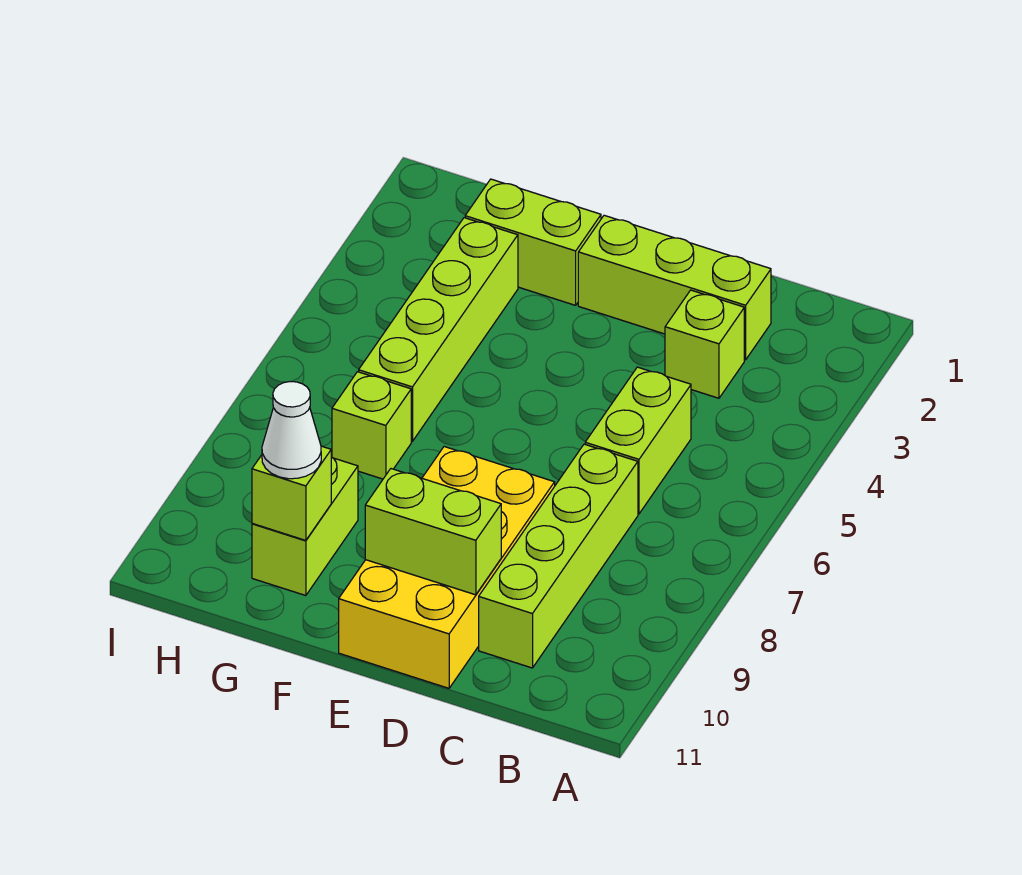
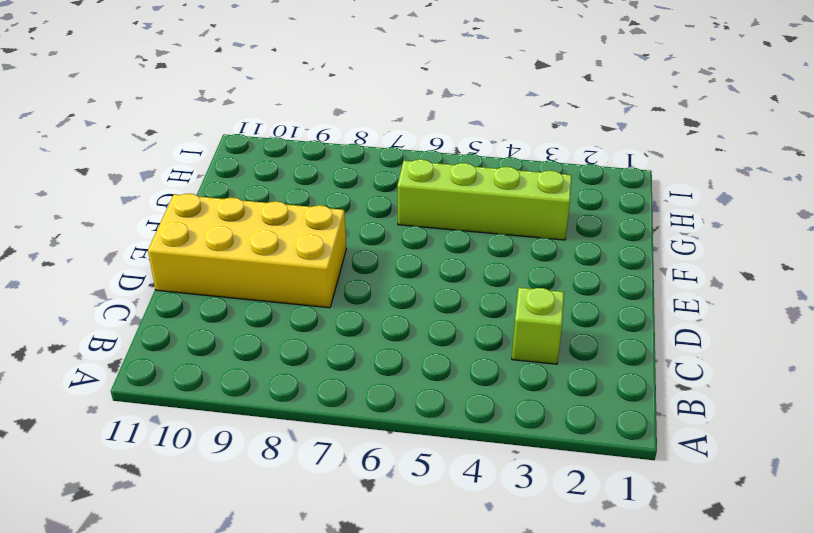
none -> lime 1x3 brick [578,215,771,360]
none -> lime 1x2 brick [585,367,691,514]
none -> lime 1x4 brick [479,444,638,668]

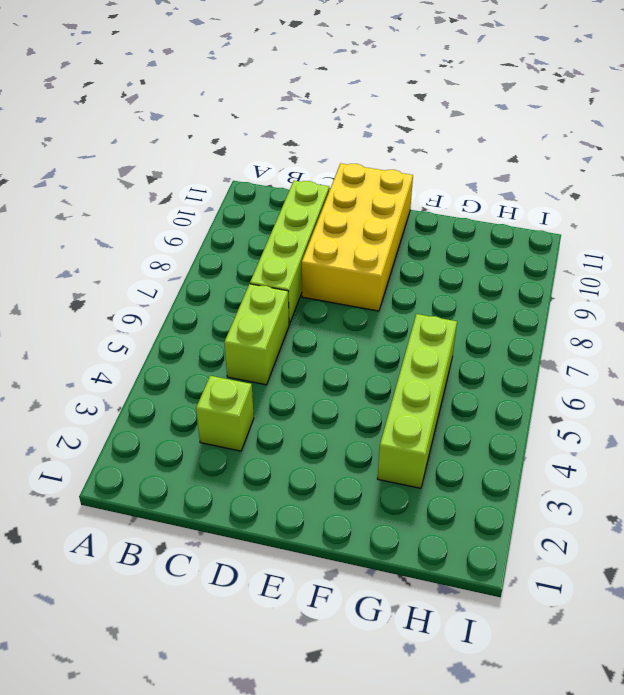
none -> lime 1x3 brick [578,215,771,360]
none -> lime 1x2 brick [465,179,601,305]
none -> lime 1x1 brick [332,372,411,479]

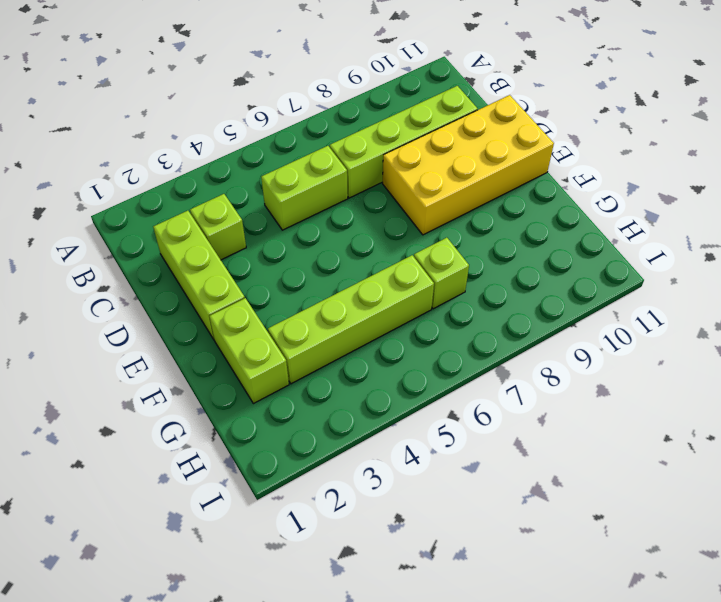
none -> lime 1x2 brick [252,457,358,596]
none -> lime 1x2 brick [365,469,501,595]
none -> lime 1x1 brick [252,446,331,540]

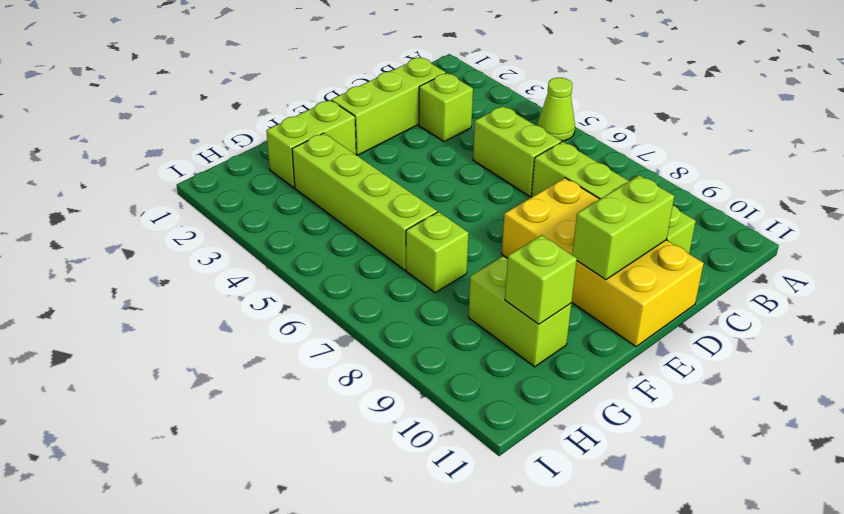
lime 1x1 cone [538,78,575,141] -> none
none -> white 1x1 cone [262,382,321,479]

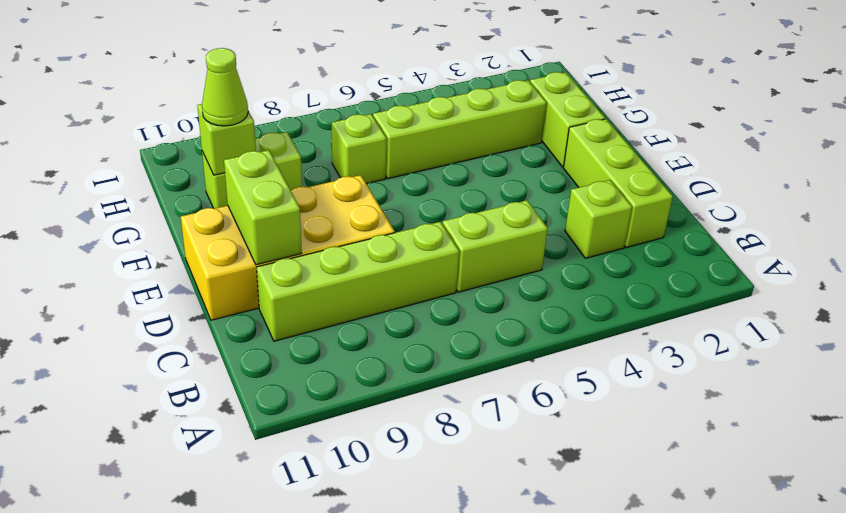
lime 1x1 cone [202,48,248,126] -> white 1x1 cone [262,382,321,479]

